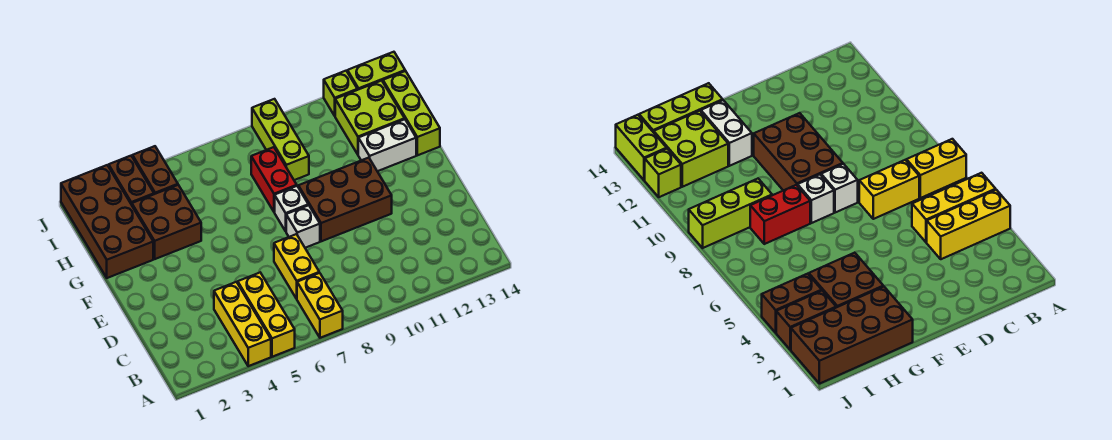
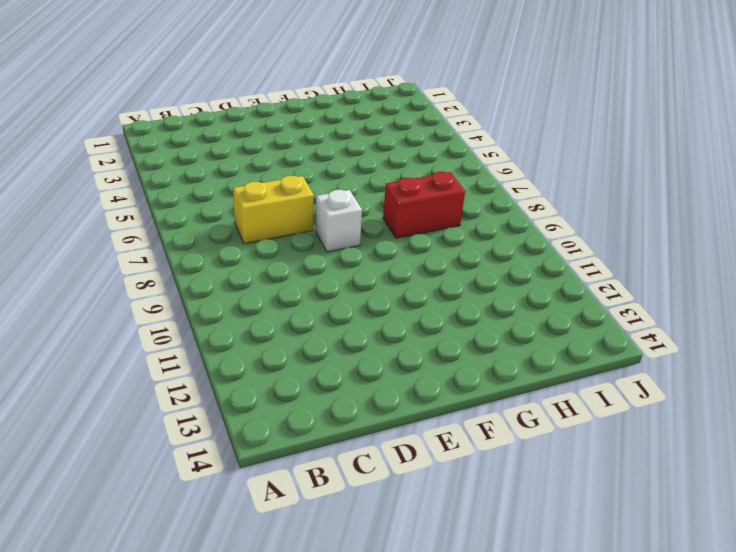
none -> yellow 1x3 brick [214,282,271,366]
none -> yellow 1x3 brick [238,273,295,357]
none -> yellow 1x2 brick [297,273,343,338]

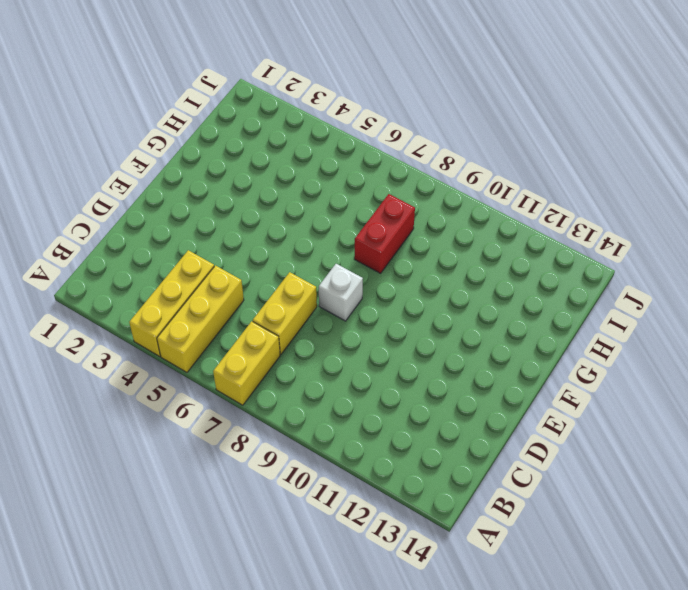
none -> brown 2x3 brick [298,158,392,241]
none -> white 1x1 brick [275,186,308,231]
none -> brown 2x4 brick [61,165,153,278]

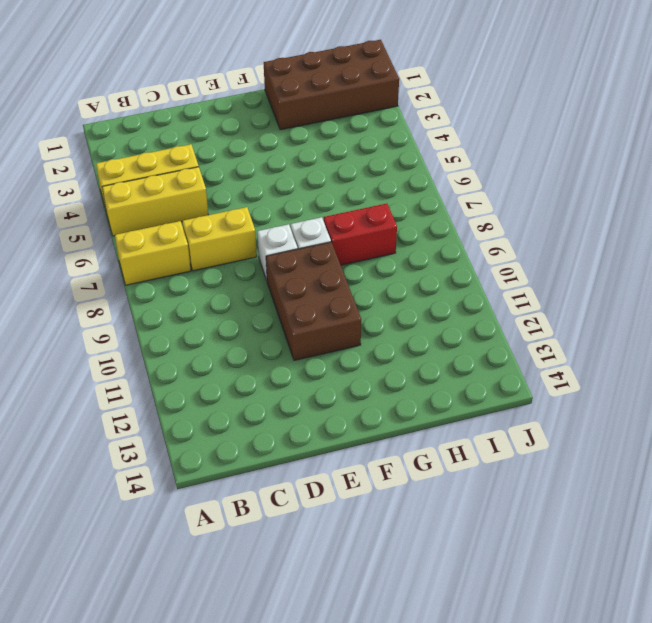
none -> brown 2x2 brick [132,185,201,259]
none -> white 1x2 brick [358,119,416,171]
none -> lime 1x3 brick [383,71,440,155]

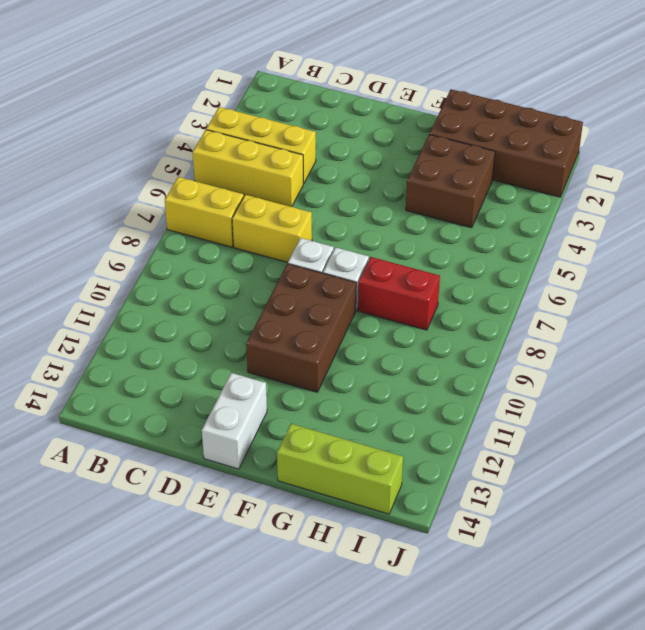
white 1x2 brick [202,373,267,469] -> white 1x2 brick moved to [358,119,416,171]
none -> lime 1x3 brick [252,99,309,180]
none -> lime 2x2 brick [335,81,405,154]
none -> brown 1x2 brick [109,156,154,205]

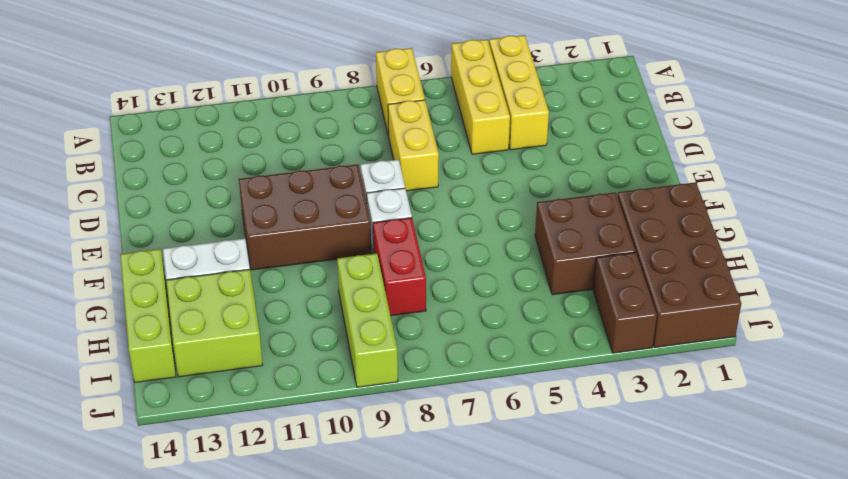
none -> brown 1x2 brick [133,146,178,194]
none -> lime 1x1 brick [324,71,357,116]
none -> lime 1x2 brick [348,52,405,90]

